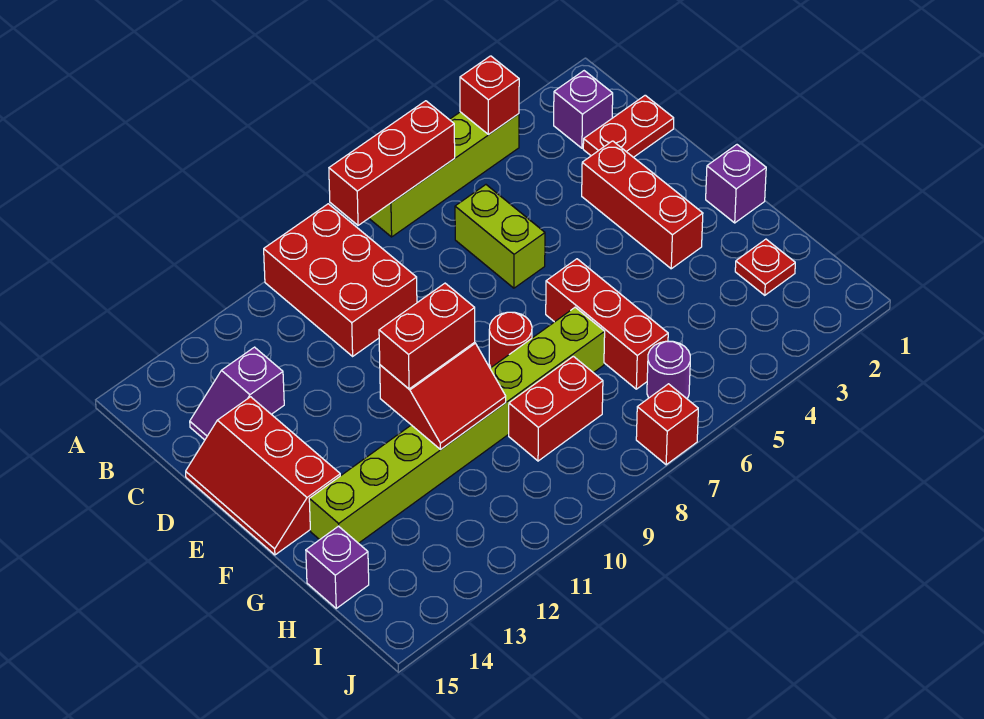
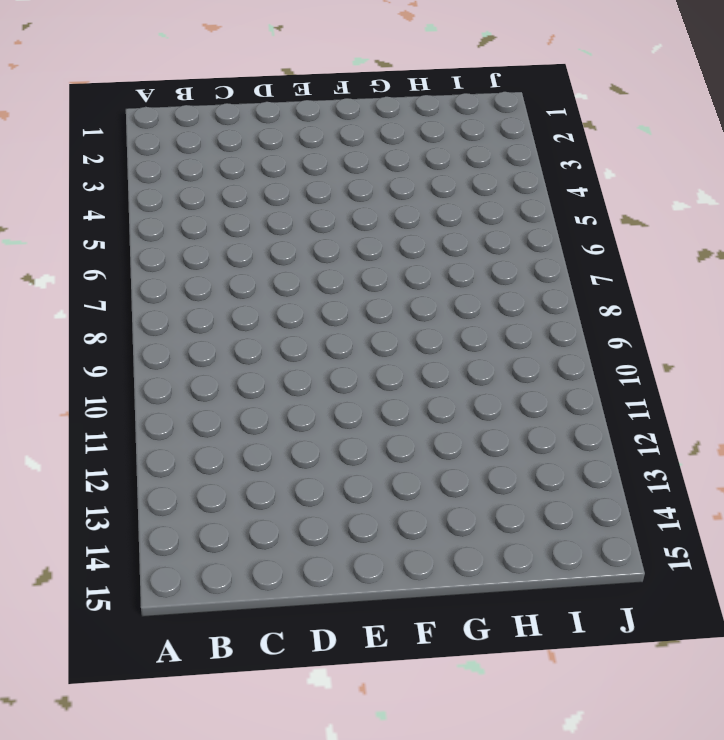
none -> lime 1x4 brick [369,112,519,237]
none -> red 2x3 brick [264,204,417,356]
none -> purple 1x1 brick [554,71,613,148]

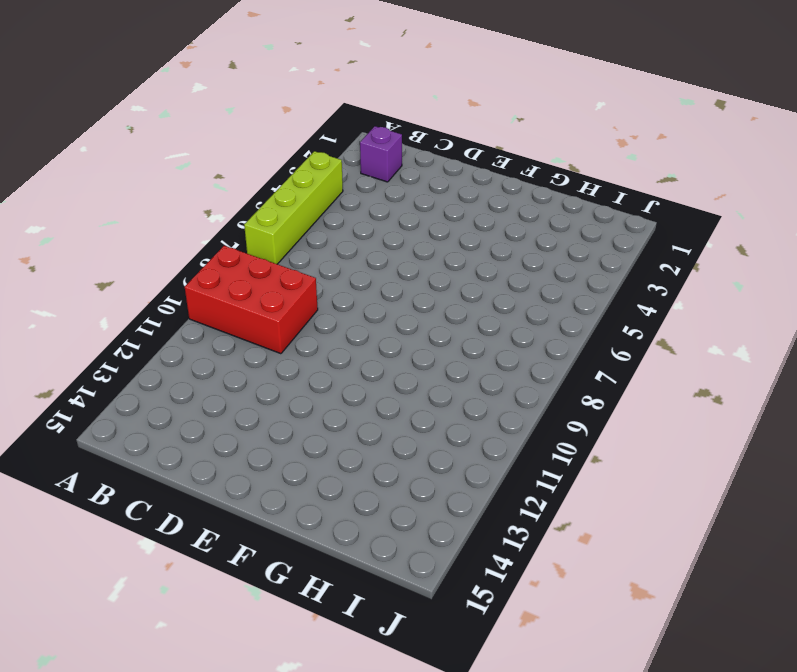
none -> red 1x2 plate [583,95,674,157]
none -> lime 1x2 brick [455,185,545,288]
none -> purple 1x2 slope [190,347,284,440]

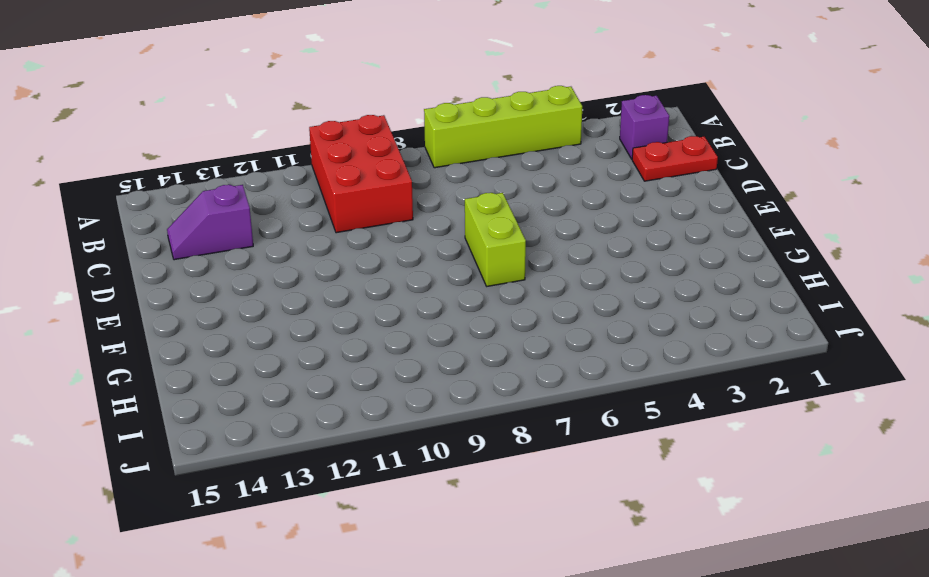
lime 1x2 brick [465,193,526,286] -> lime 1x2 brick moved to [455,185,545,288]
none -> red 1x3 brick [582,141,703,269]
none -> red 2x3 slope [186,397,340,555]
none -> purple 1x1 brick [706,145,766,223]

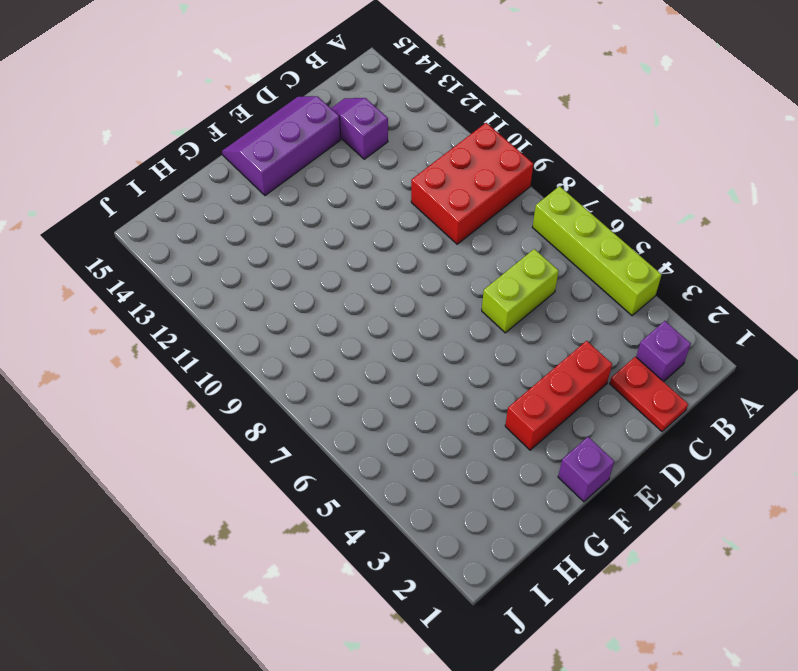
purple 2x3 slope [222,96,341,196] -> red 2x3 slope [186,397,340,555]
none -> red 1x3 brick [546,259,668,389]
none -> red 1x1 round brick [489,312,532,367]
none -> lime 1x8 brick [309,307,605,543]

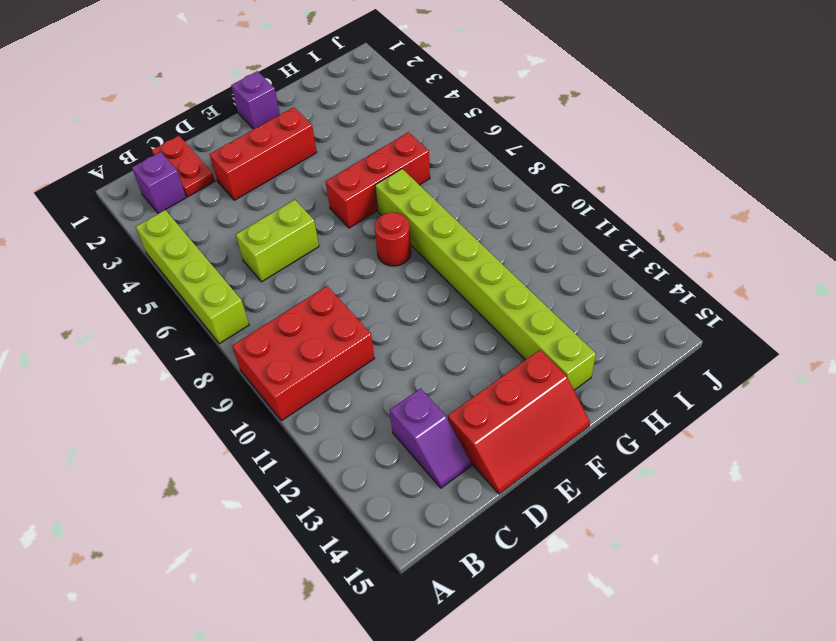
none -> red 1x1 plate [735,239,795,295]
none -> red 1x2 brick [509,356,603,461]
none -> purple 1x1 brick [306,526,369,608]

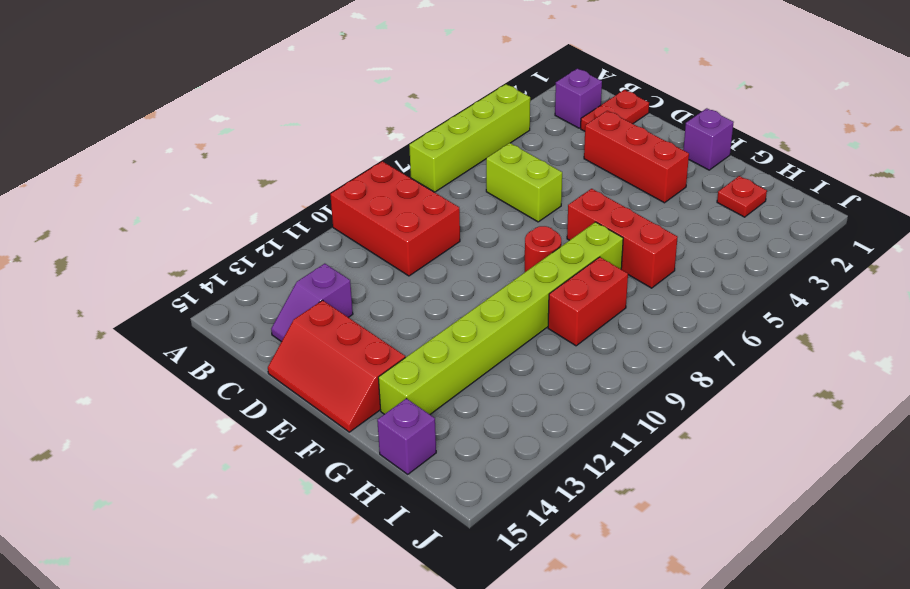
none -> purple 1x1 round brick [647,341,690,399]
none -> red 1x1 brick [636,384,698,465]
none -> red 1x1 brick [460,56,519,134]

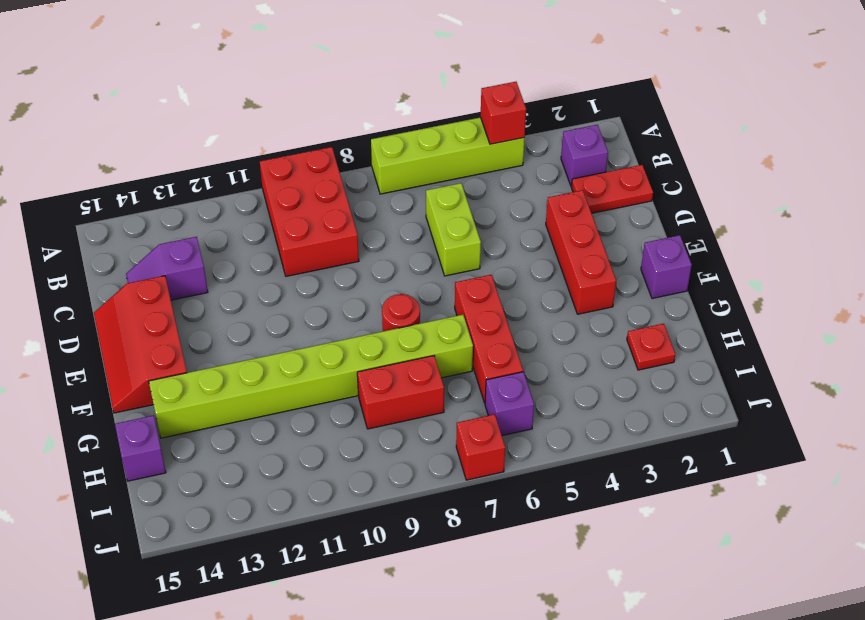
purple 1x1 brick [485,372,534,436] -> purple 1x1 round brick [647,341,690,399]
none -> red 1x3 brick [329,101,455,225]
none -> red 2x2 slope [380,342,506,449]
none -> red 1x2 brick [379,283,475,389]

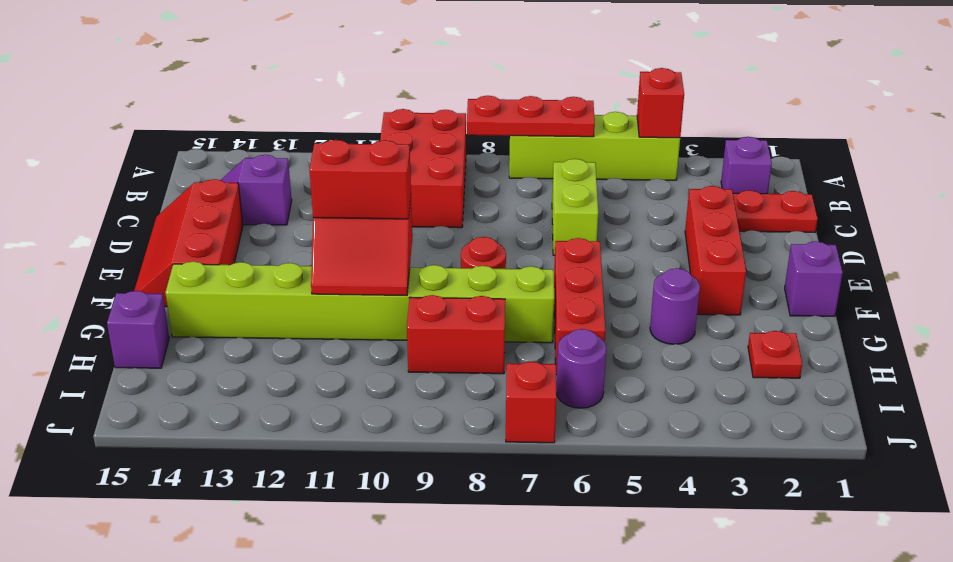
red 1x3 plate [467,96,595,137] -> red 1x3 brick [329,101,455,225]
purple 1x1 round brick [650,268,700,344] -> none

